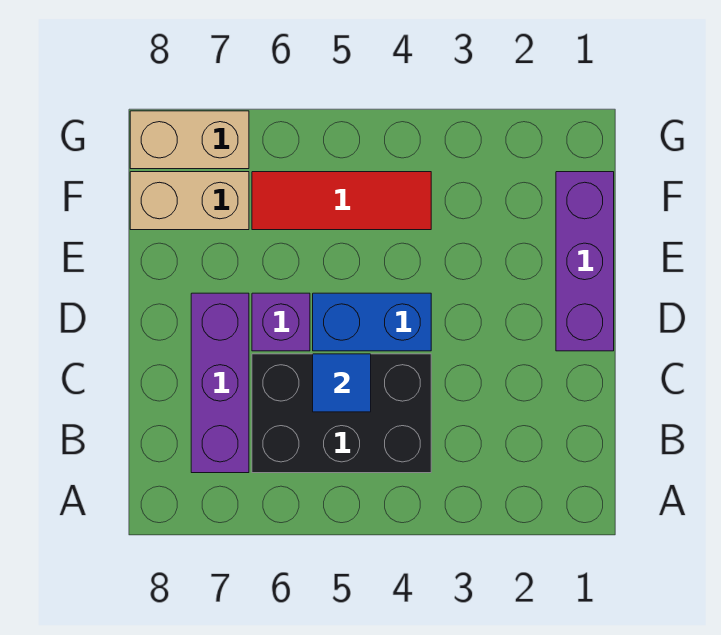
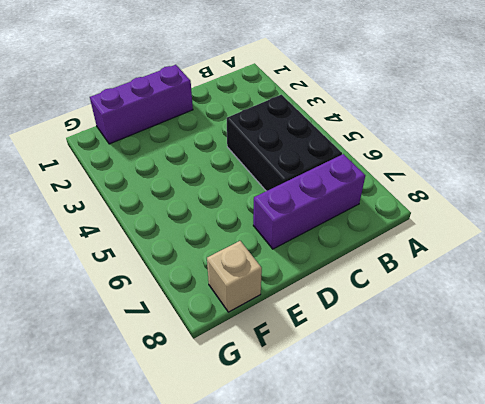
tan 1x1 brick [207,241,262,312] -> tan 1x2 brick [130,172,249,230]
none -> blue 1x2 brick [313,293,431,351]
none -> purple 1x1 brick [252,293,310,351]

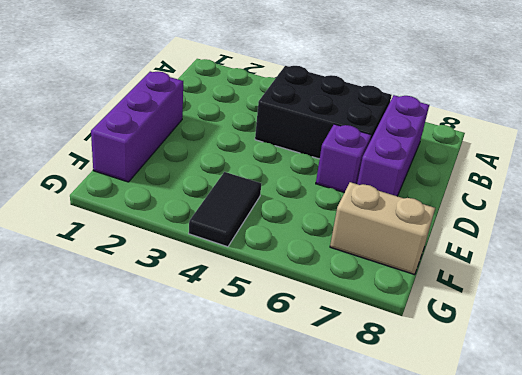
black 1x2 tile [189,172,261,247] -> red 1x3 tile [252,172,431,230]
none -> blue 1x2 brick [313,293,431,351]
none -> tan 1x2 brick [130,111,249,169]

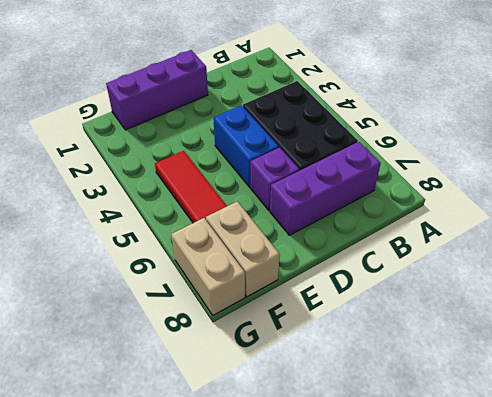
none -> blue 1x1 tile [313,354,371,412]

